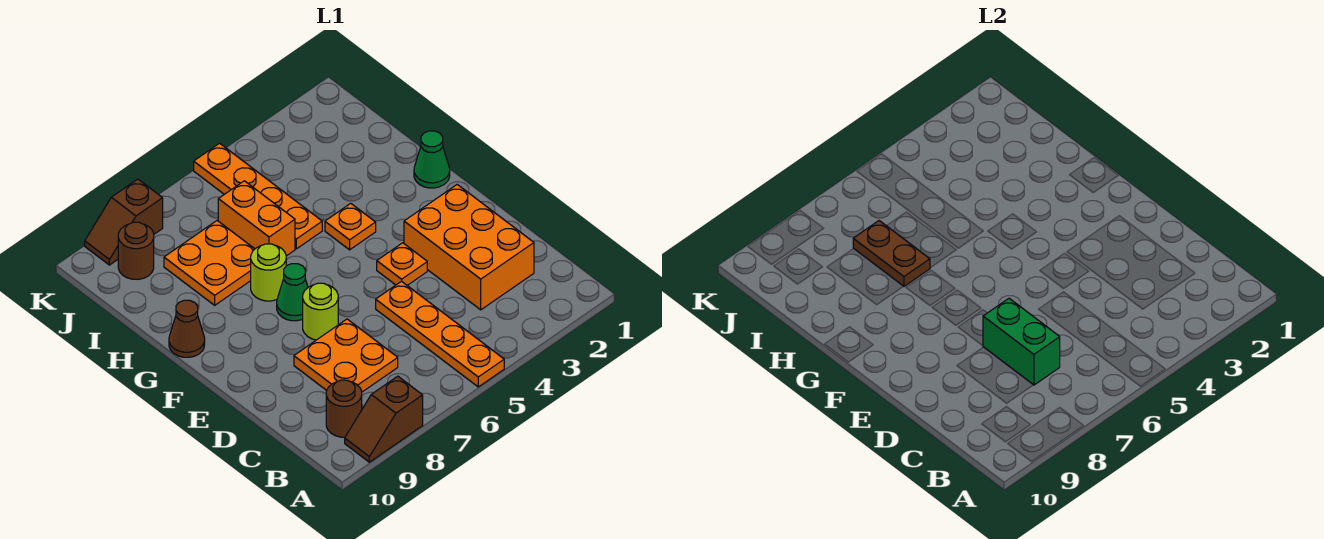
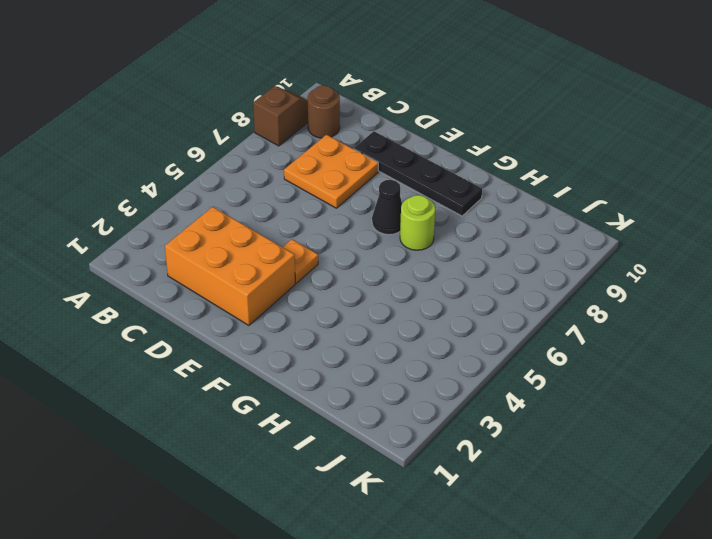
black 1x4 plate [354,131,482,216] -> none
black 1x1 cone [372,180,402,235] -> green 1x1 cone [277,264,308,321]
none -> orange 1x4 plate [376,281,504,387]
none -> lime 1x1 round brick [303,283,338,340]
none -> green 1x1 cone [414,131,450,188]

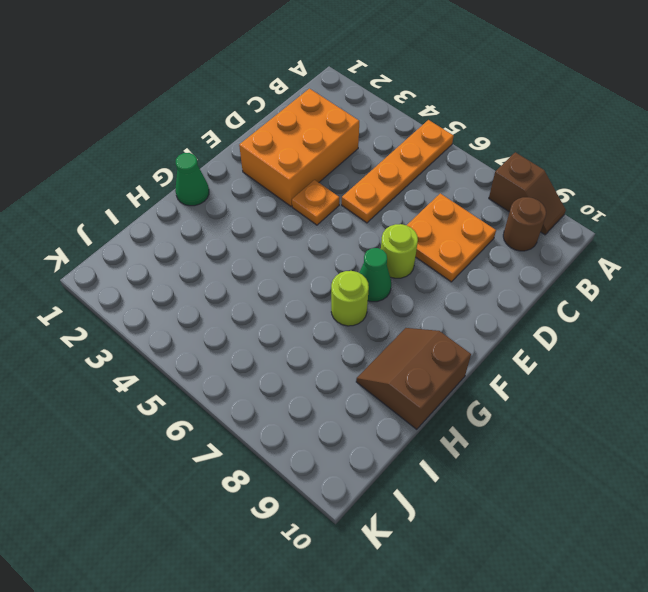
brown 2x2 slope [356,328,471,429] -> brown 1x1 cone [169,300,205,357]
none -> orange 1x1 plate [325,203,376,250]
none -> orange 1x4 plate [194,143,322,249]
none -> orange 1x2 brick [218,181,295,256]

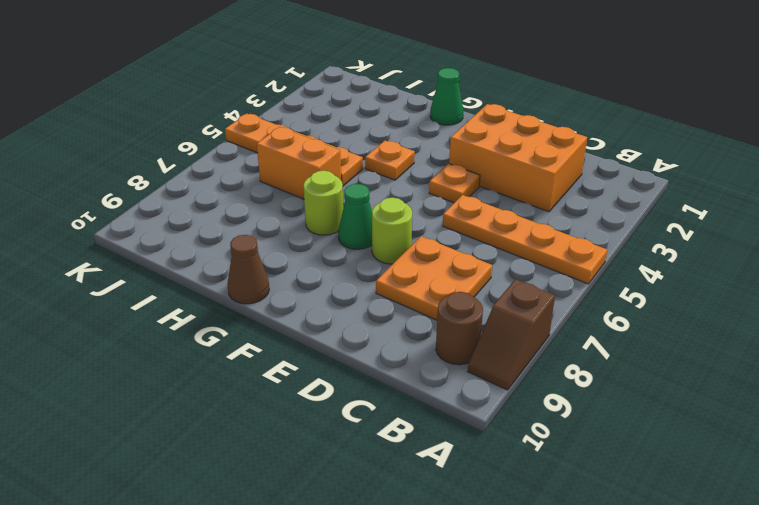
none -> orange 2x2 plate [164,221,254,305]
none -> brown 1x1 round brick [118,222,154,279]
none -> brown 1x2 slope [85,179,163,265]

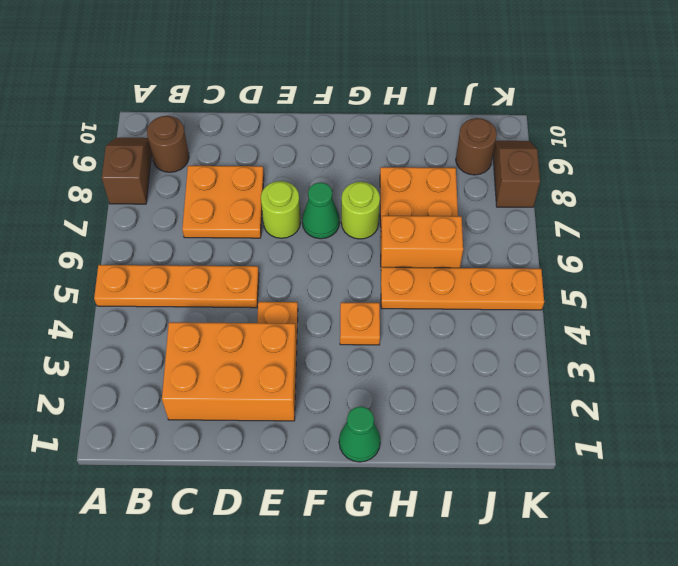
none -> brown 1x1 cone [169,300,205,357]
none -> green 1x2 brick [983,298,1060,385]
none -> brown 1x2 plate [853,221,930,286]

